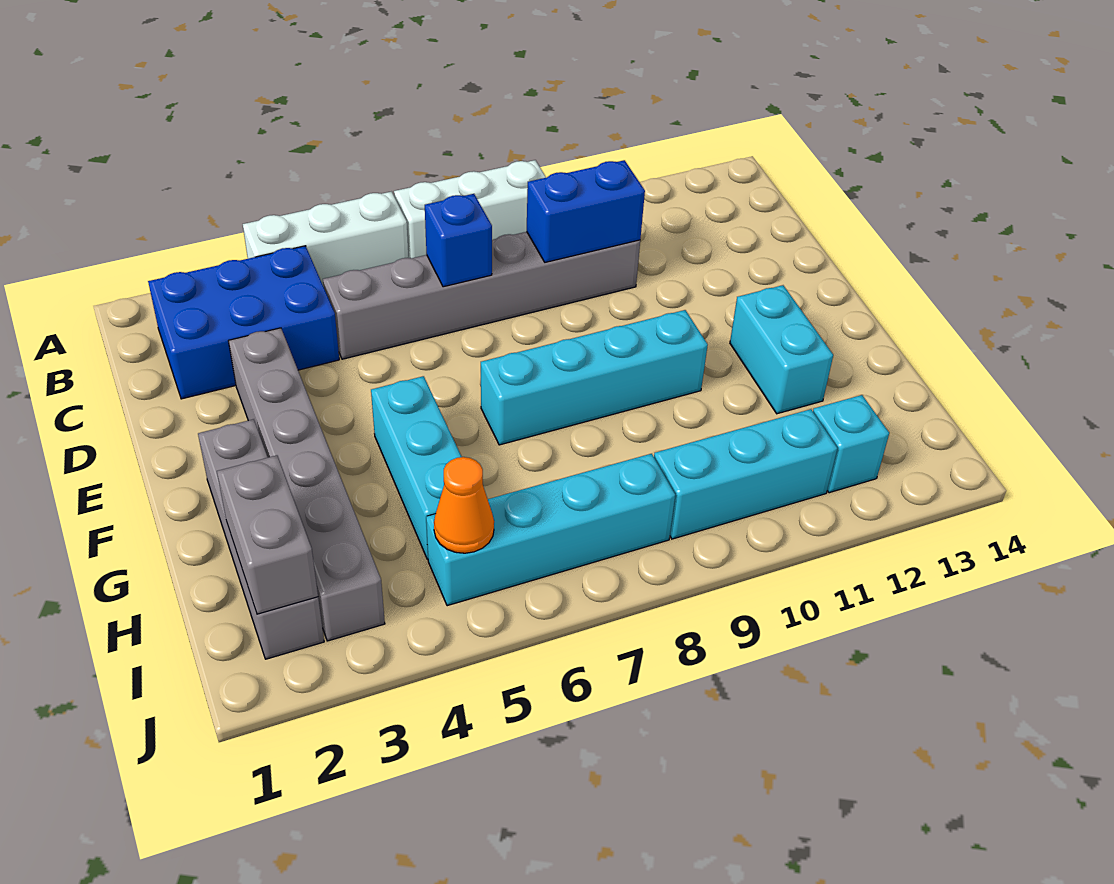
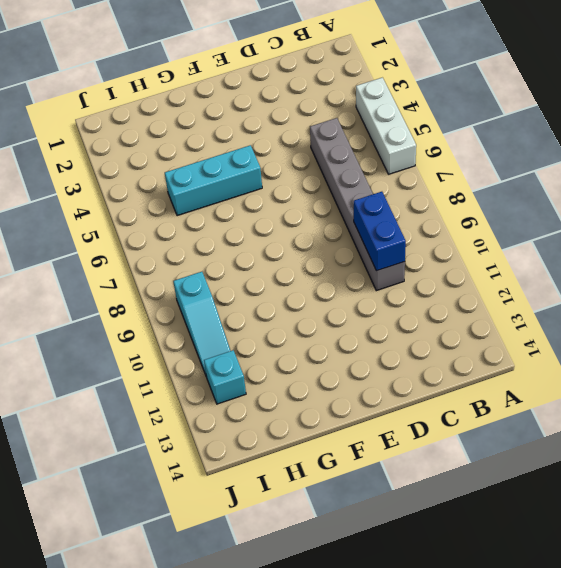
cyan 1x3 slope [173,272,231,375] -> cyan 1x3 brick [654,409,837,539]
none -> white 1x3 brick [394,160,546,258]
none -> blue 2x3 brick [148,246,339,399]
none -> grey 1x6 brick [229,328,385,641]

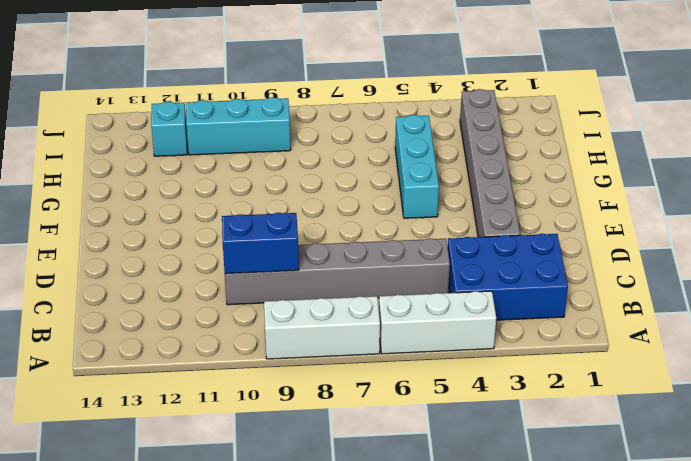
none -> grey 1x4 brick [198,419,324,659]
none -> cyan 1x4 brick [481,310,708,445]
none -> cyan 1x2 brick [730,285,833,414]

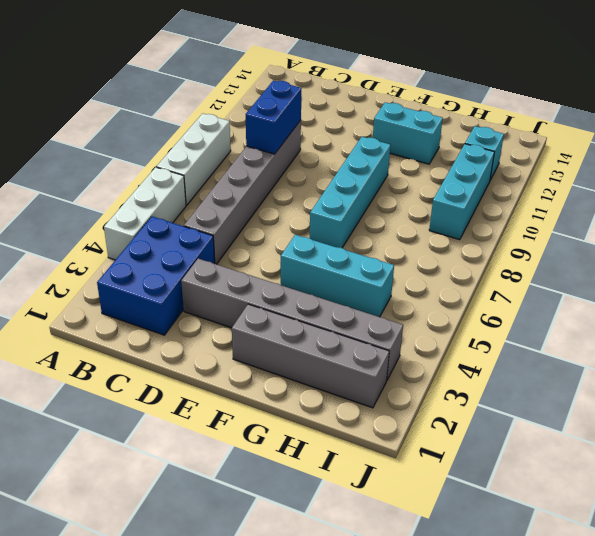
none -> cyan 1x4 brick [426,454,675,606]
none -> blue 1x1 brick [425,194,492,287]
none -> grey 1x2 brick [217,455,318,614]

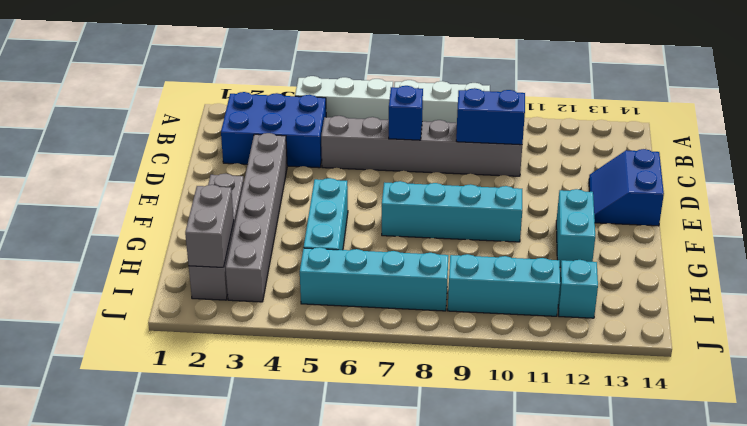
blue 2x2 slope [589,149,664,226] -> none
none -> orange 1x1 cone [434,457,494,553]

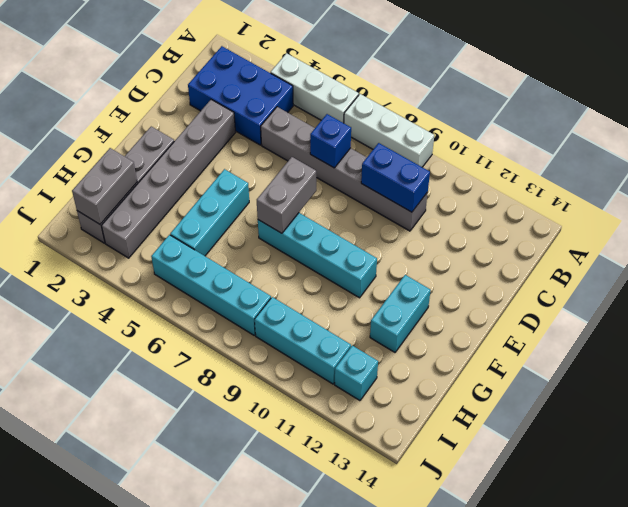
grey 1x2 brick [257,157,316,233] -> none
none -> orange 1x1 cone [434,457,494,553]

